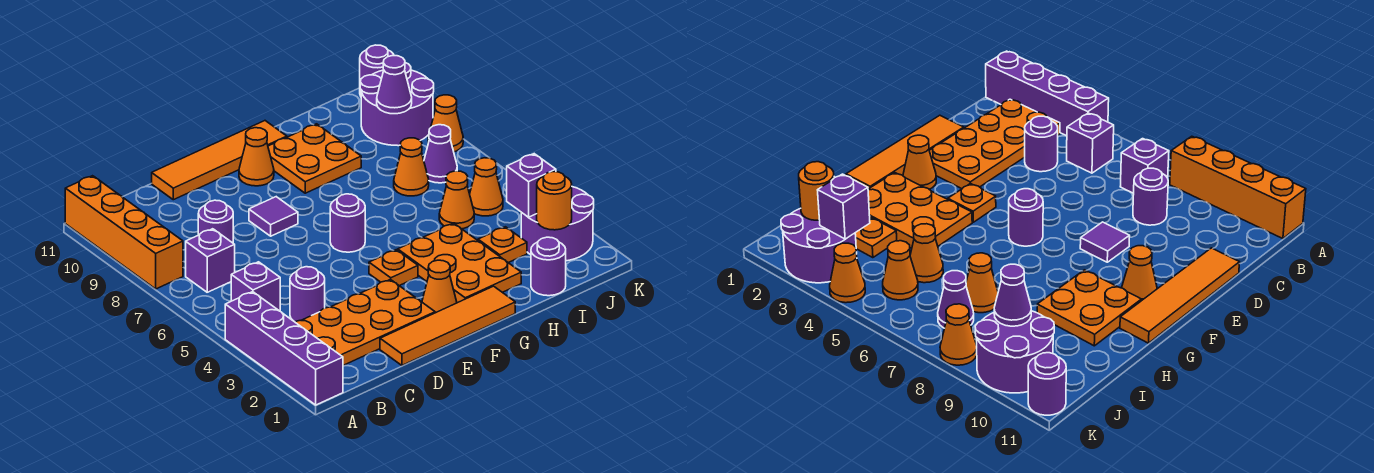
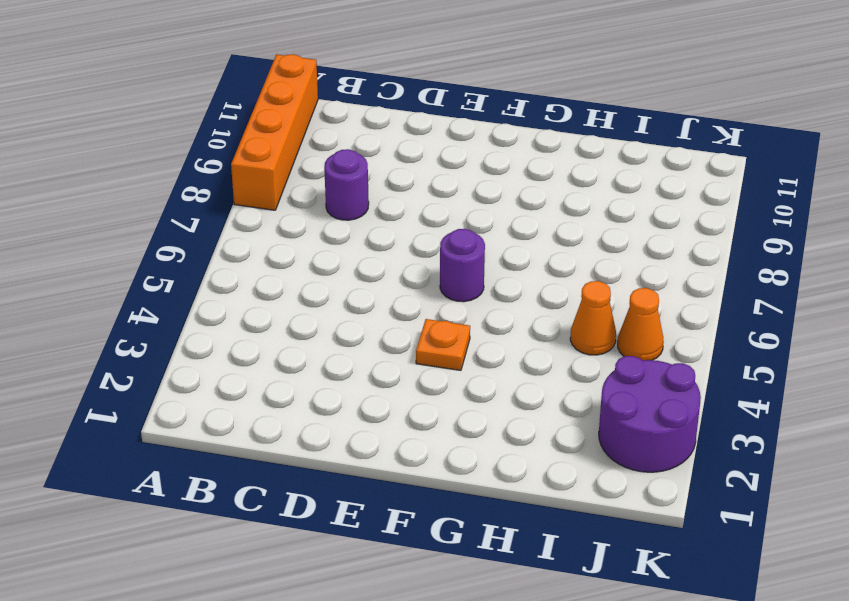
none -> purple 1x4 brick [225,292,343,405]
none -> orange 2x4 plate [295,279,435,365]
none -> purple 1x1 brick [231,262,280,311]
none -> purple 1x1 brick [186,229,235,292]

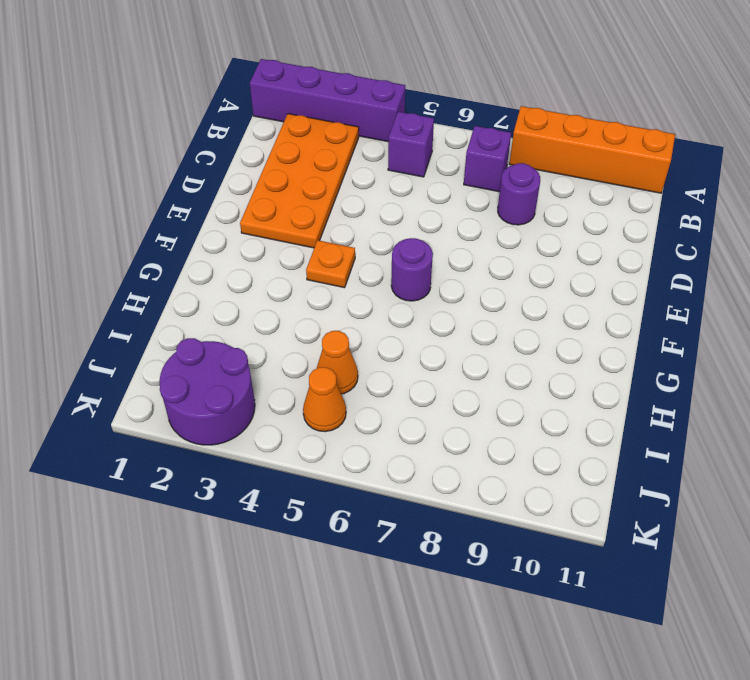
none -> purple 1x1 round brick [290,267,325,322]
none -> orange 1x4 tile [380,286,515,365]
none -> orange 1x4 tile [152,121,287,200]
none -> purple 1x1 tile [249,197,298,236]

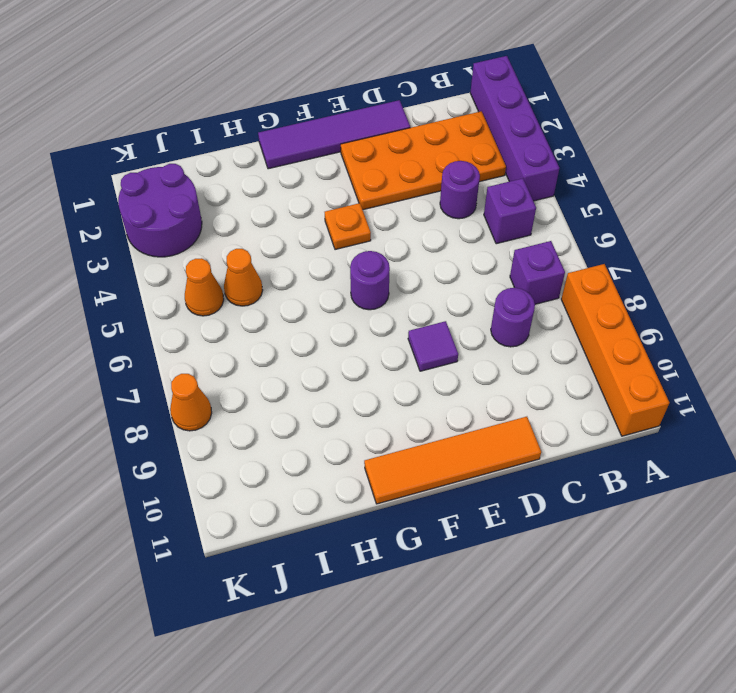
purple 1x4 tile [258,100,410,169] -> orange 1x4 tile [380,286,515,365]
none -> orange 1x1 cone [422,260,457,313]
none -> orange 1x1 cone [239,128,274,186]
none -> orange 2x3 plate [398,223,521,303]
none -> orange 2x2 plate [268,124,361,193]

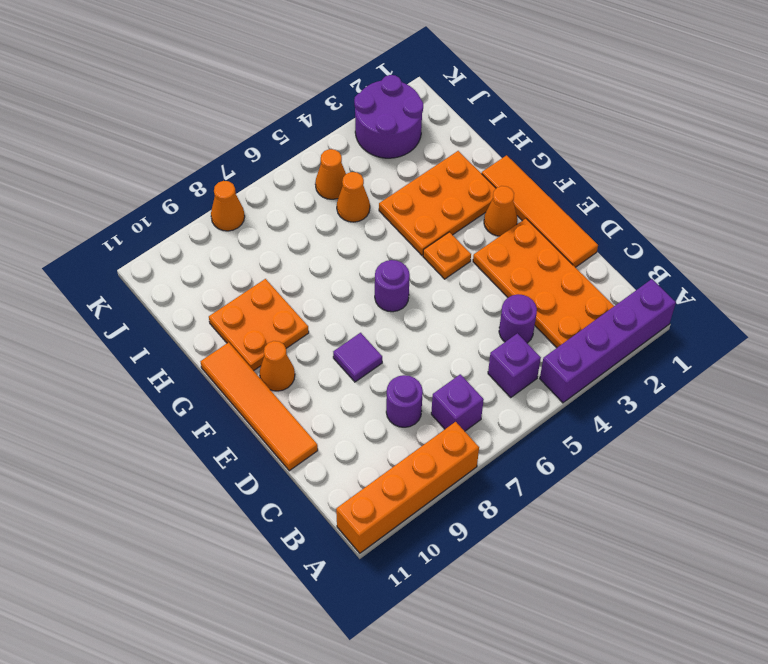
none -> purple 1x1 round brick [531,237,566,296]
none -> orange 1x1 plate [478,227,527,263]
none -> orange 1x1 cone [394,138,429,196]
none -> purple 1x1 cone [424,125,457,183]

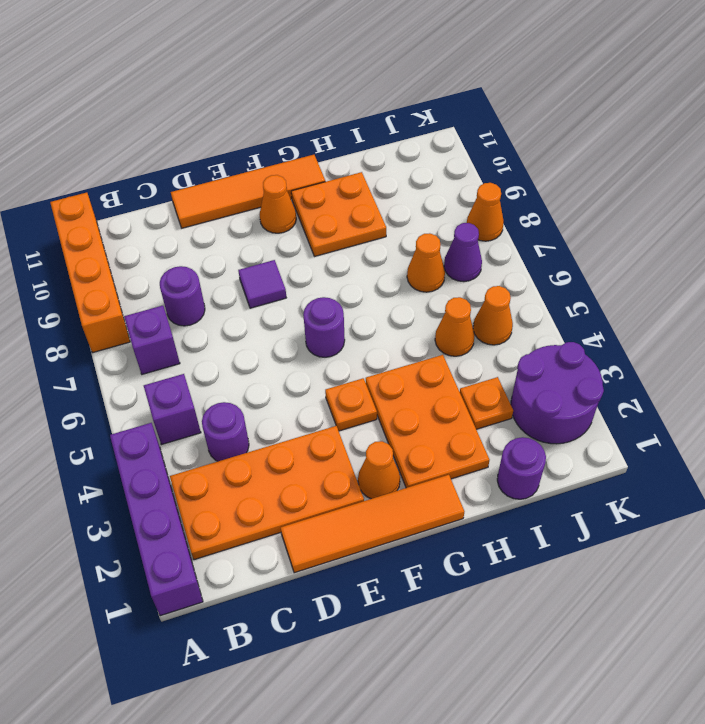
none -> purple 2x2 round brick [360,63,434,146]
none -> orange 1x1 cone [830,243,865,303]
none -> purple 1x1 round brick [360,45,394,96]
none -> orange 1x1 round brick [537,172,572,230]

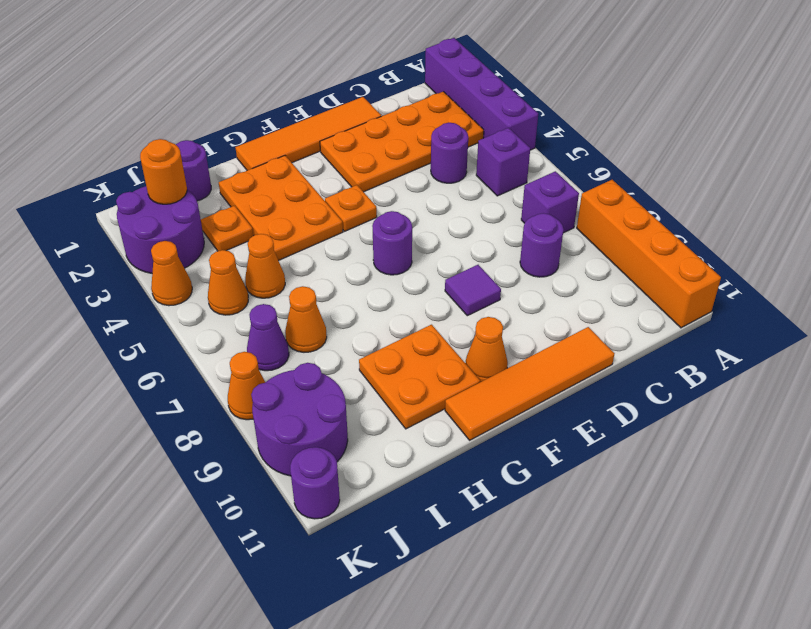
none -> orange 1x1 cone [422,260,457,313]
none -> purple 1x1 brick [507,154,556,217]
none -> purple 1x1 cone [377,56,412,114]

